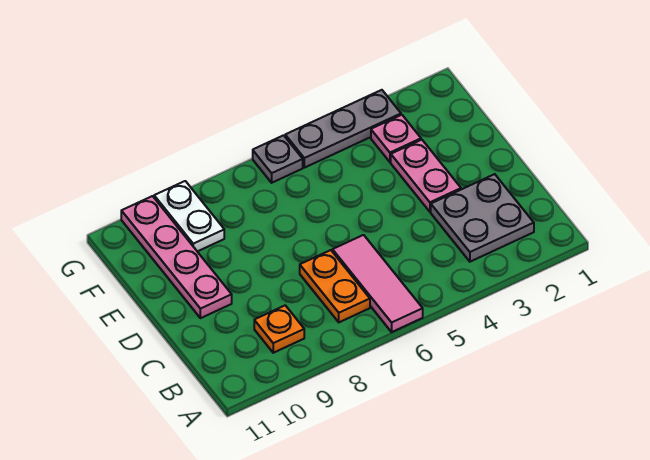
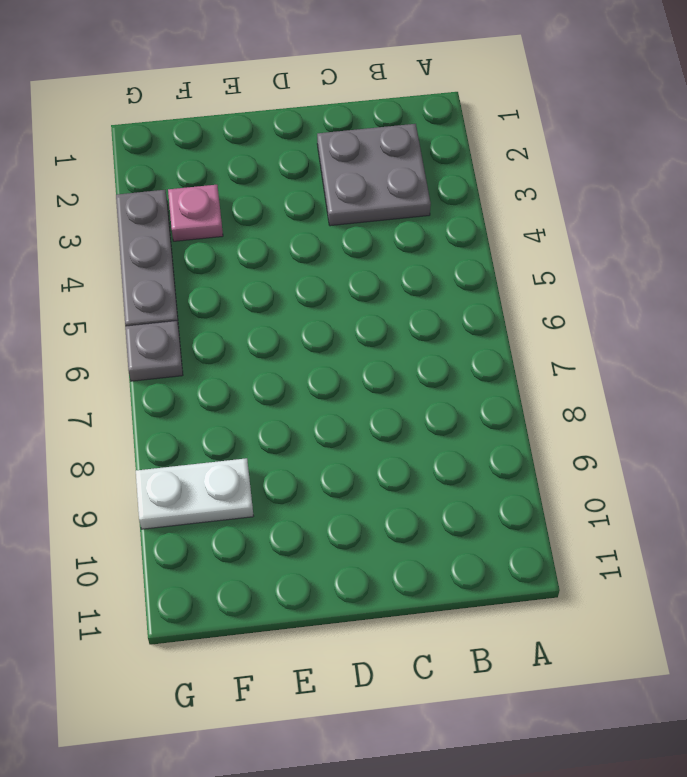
none -> pink 1x3 tile [332,235,423,332]
none -> orange 1x2 plate [300,250,370,322]

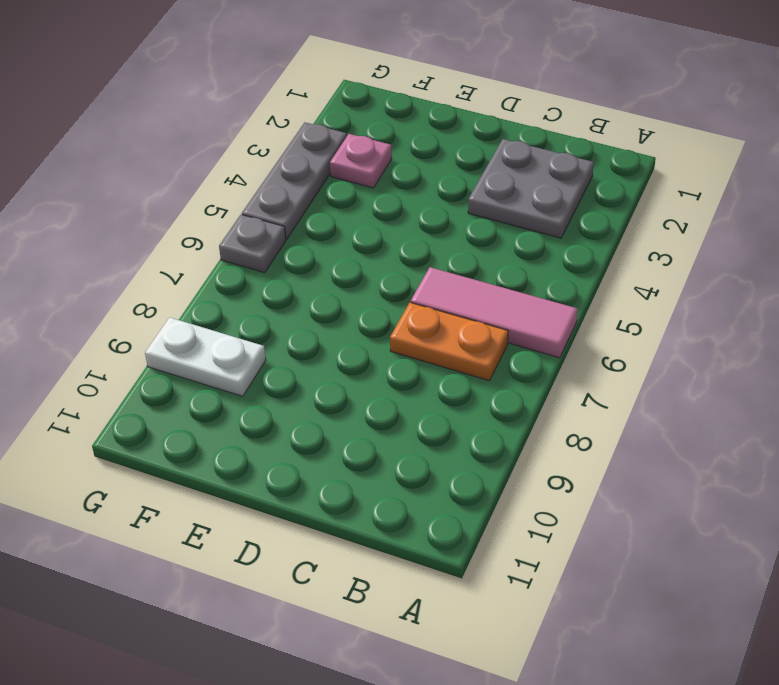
none -> orange 1x1 plate [254,305,304,353]
none -> pink 1x2 plate [391,140,461,212]

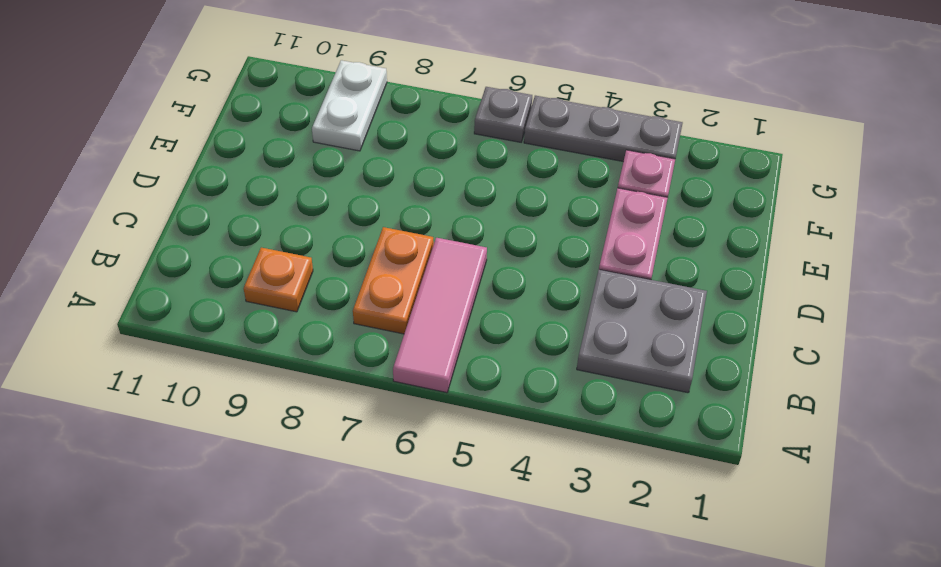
none -> pink 1x4 plate [121,196,232,318]

